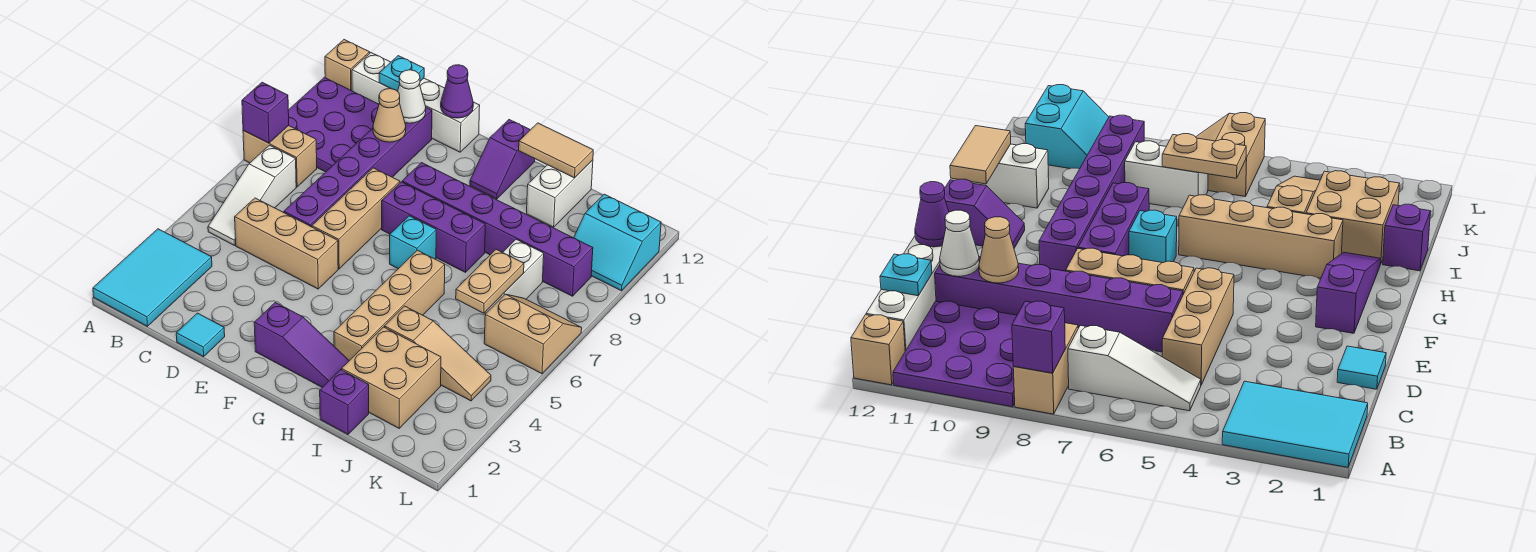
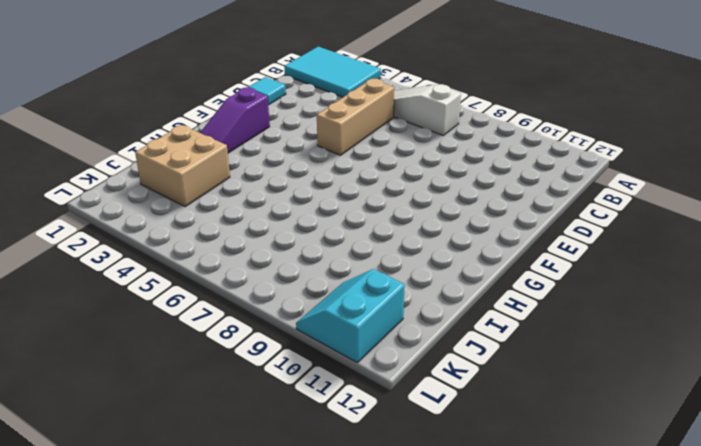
none -> tan 1x2 brick [243,126,317,187]
none -> purple 3x3 plate [288,77,379,172]
none -> tan 1x1 brick [325,40,370,91]
none -> white 1x4 brick [352,53,480,152]

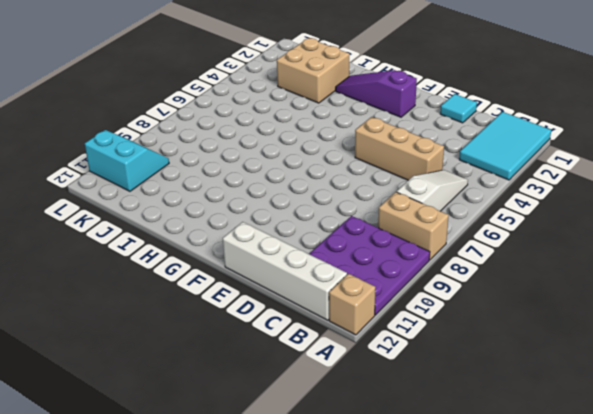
none -> purple 1x6 brick [284,107,432,227]
none -> tan 1x3 brick [312,168,400,269]
none -> purple 1x3 brick [382,182,485,272]
none -> purple 1x6 brick [402,163,593,296]

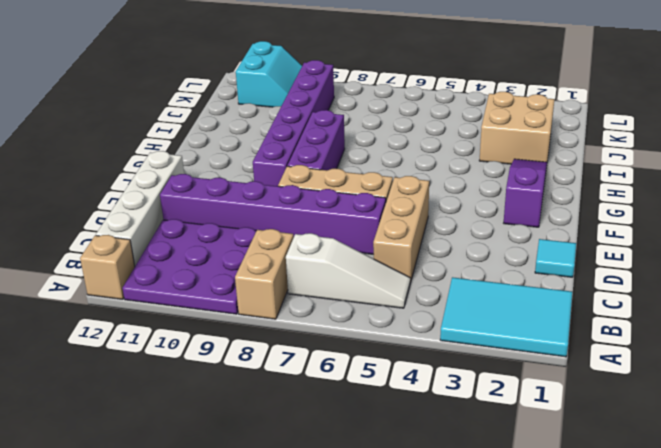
none -> cyan 1x1 brick [390,216,436,269]
none -> purple 1x2 slope [470,120,535,199]
none -> tan 1x4 brick [334,250,445,361]
none -> purple 1x1 brick [320,370,369,434]

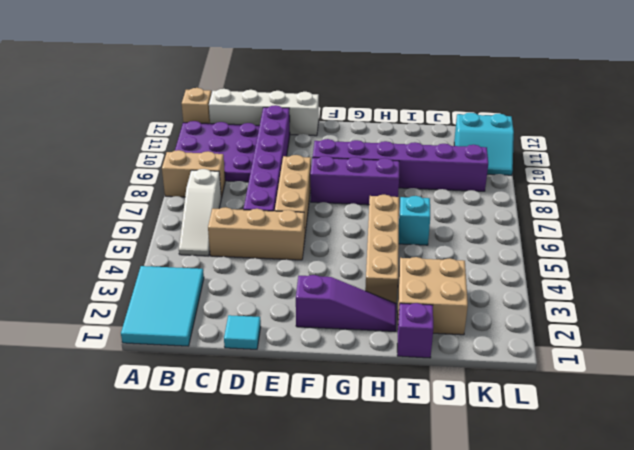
cyan 1x1 brick [399,196,430,245] -> cyan 1x1 brick moved to [390,216,436,269]
none -> purple 1x2 slope [470,120,535,199]
none -> tan 1x3 slope [385,306,491,401]
none -> white 1x2 brick [527,160,593,227]
none -> white 1x2 brick [485,239,544,313]

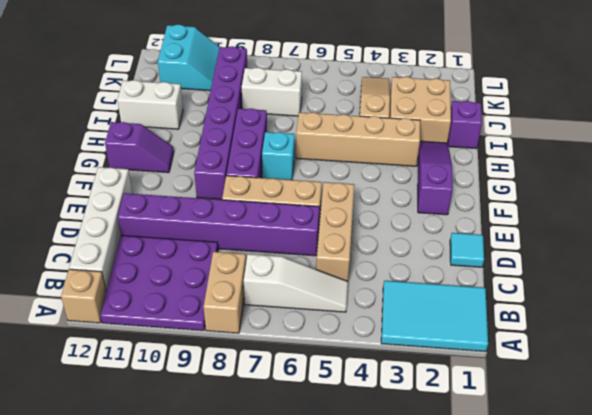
none -> tan 2x2 slope [484,294,582,374]
none -> purple 1x1 brick [242,82,289,143]
none -> cyan 1x1 plate [379,56,424,91]
none -> tan 1x1 cone [373,89,406,142]

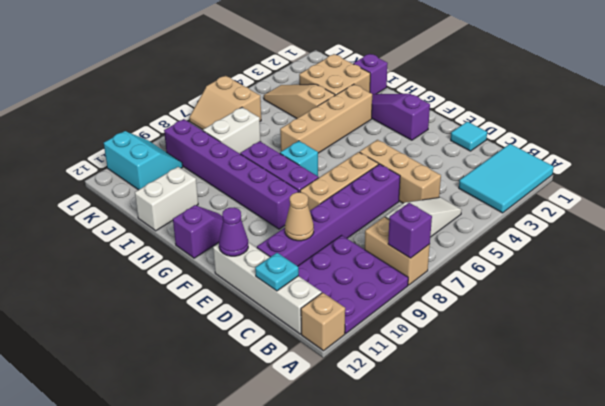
none -> white 1x1 cone [398,70,426,123]
none -> tan 1x2 tile [519,123,593,178]
none -> tan 1x2 plate [456,249,524,313]

